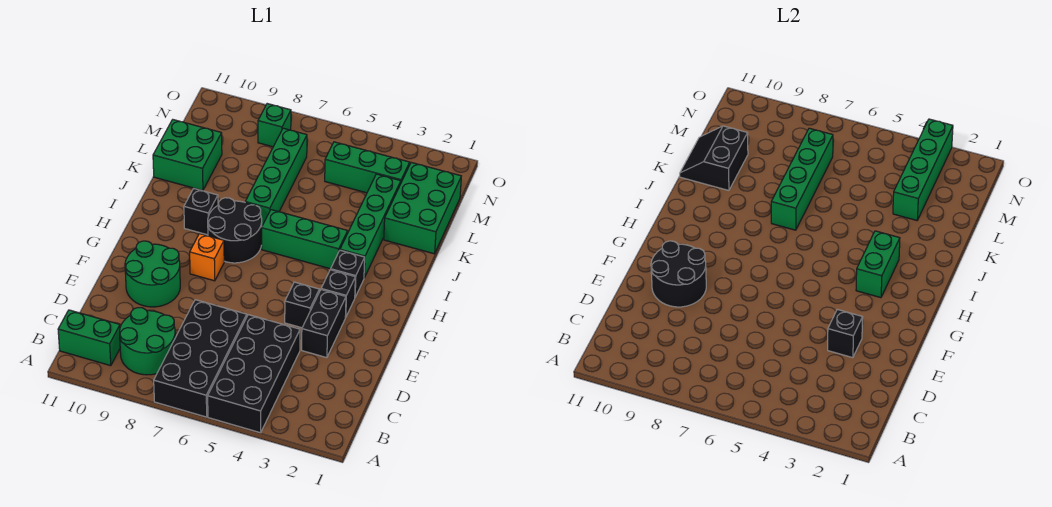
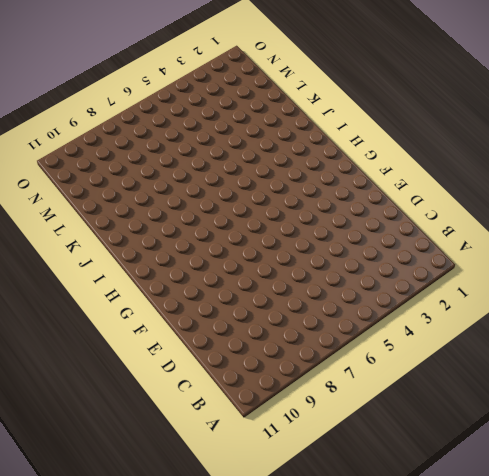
none -> black 2x4 brick [208,315,300,433]
none -> black 2x4 brick [154,300,247,417]
none -> green 2x2 round brick [120,308,175,375]

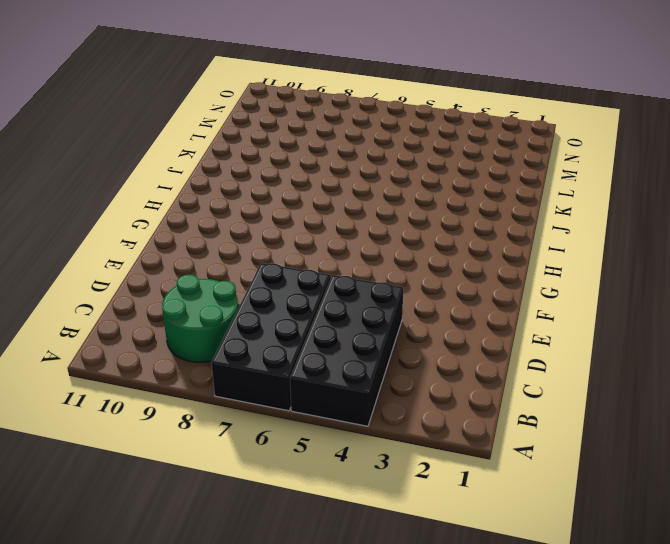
none -> green 1x2 brick [58,310,120,366]
none -> black 1x2 brick [302,290,346,358]
none -> green 2x2 round brick [125,241,180,307]

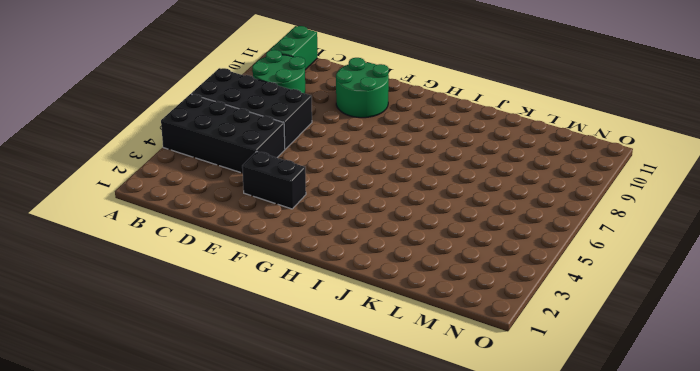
none -> black 1x1 brick [285,282,319,328]
none -> black 1x1 brick [321,270,355,317]
none -> orange 1x1 brick [190,234,224,281]

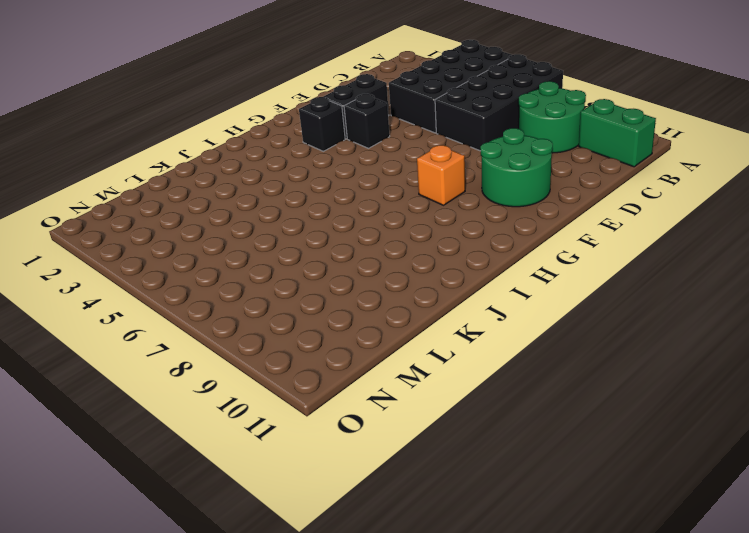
none -> black 1x1 brick [331,250,365,297]
none -> black 2x2 round brick [208,198,262,263]
none -> green 1x4 brick [340,174,401,278]

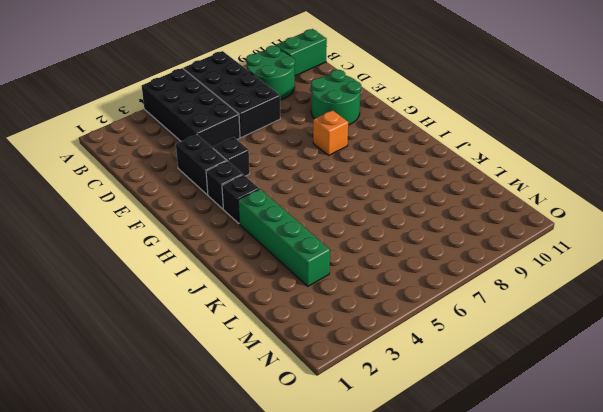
none -> black 2x2 round brick [208,198,262,263]
none -> green 1x3 brick [262,210,348,269]
none -> black 1x1 brick [184,189,218,235]

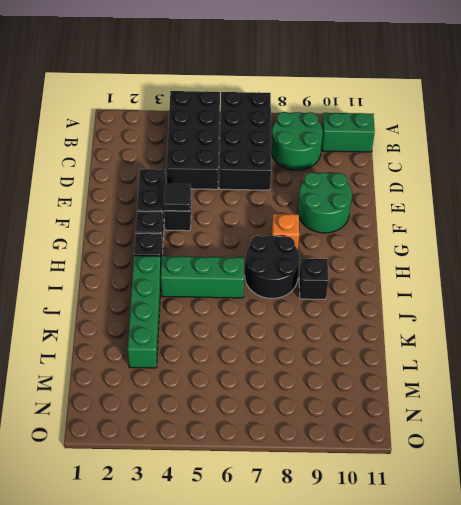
black 1x1 tile [164,184,191,211] -> none
none -> green 1x4 brick [245,128,307,226]
none -> green 2x3 brick [384,163,461,254]
none -> green 2x2 brick [153,120,222,190]

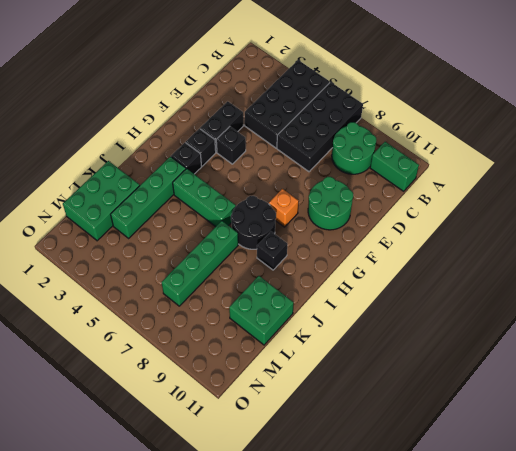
none -> green 1x3 brick [325,142,410,193]
none -> green 1x1 brick [258,104,291,147]
none -> black 1x1 brick [828,310,863,358]

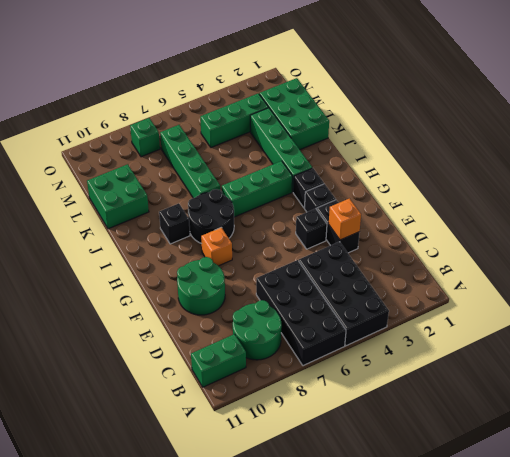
orange 1x1 brick [329,198,361,240] -> black 1x1 brick [828,310,863,358]
none -> black 2x2 round brick [651,241,706,307]
none -> green 1x2 brick [856,231,900,298]
none -> green 1x4 brick [771,128,833,230]

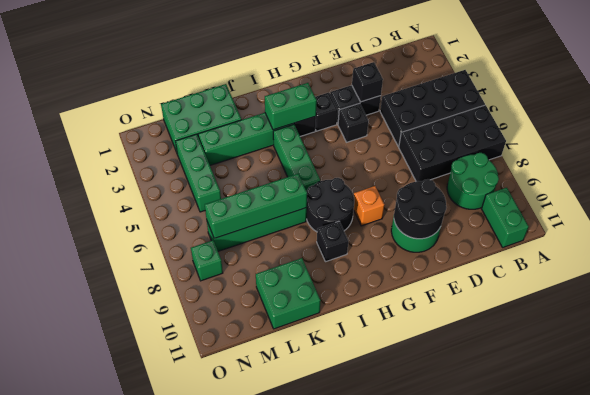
none -> black 2x2 slope [680,126,748,190]
none -> green 1x4 brick [893,119,953,220]

